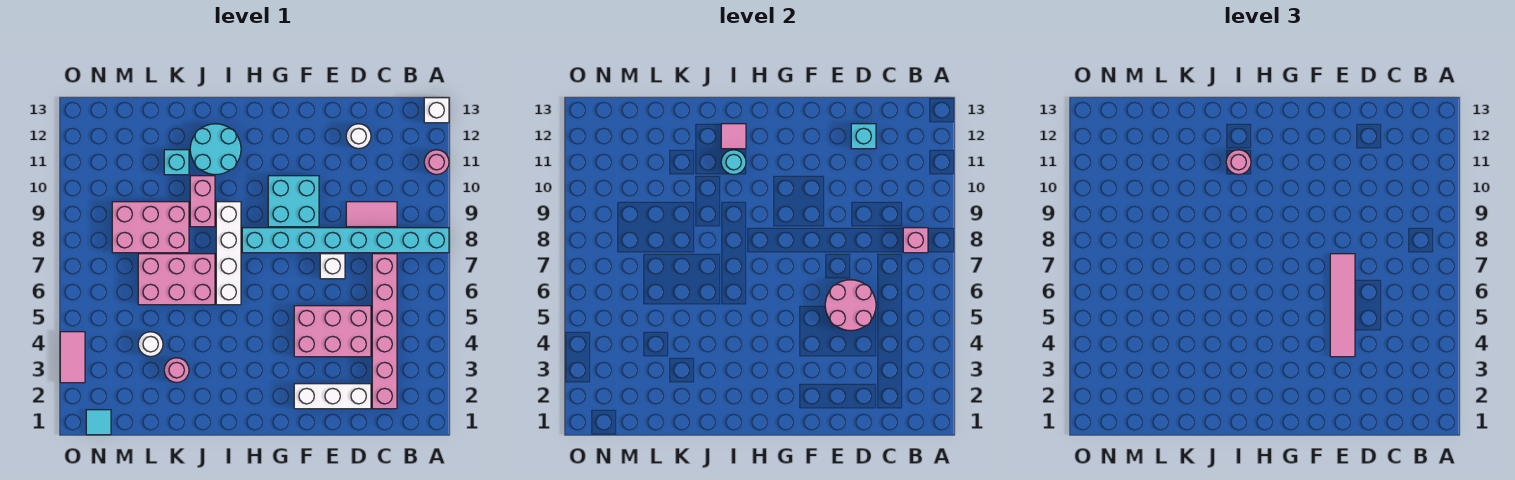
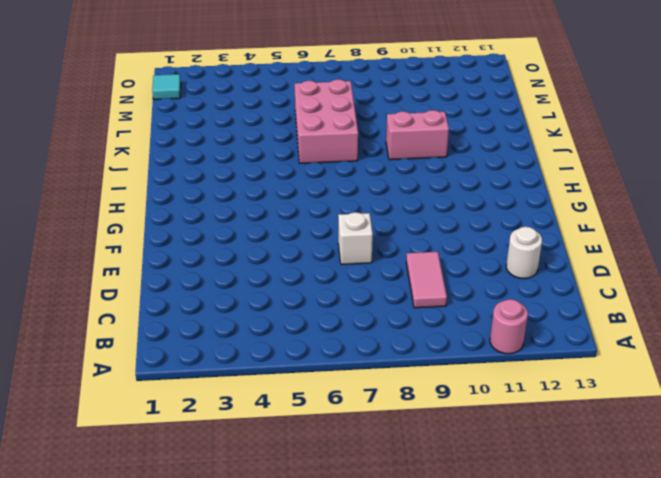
none -> cyan 1x8 brick [242,228,449,253]
none -> white 1x1 brick [424,98,449,123]
none -> pink 1x6 brick [372,254,397,409]

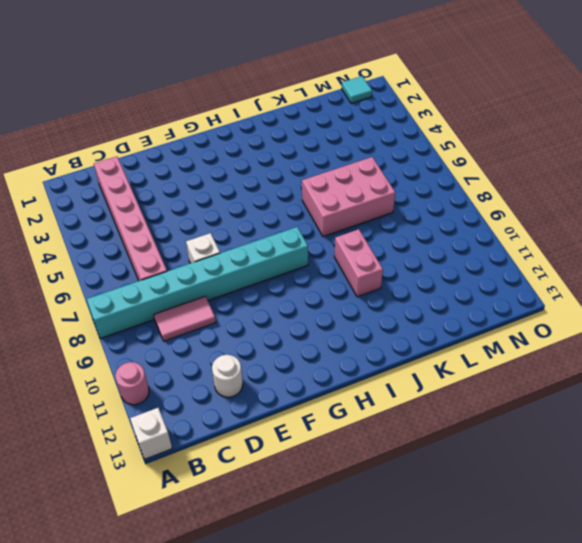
none -> white 1x3 brick [294,384,371,409]
none -> pink 2x3 brick [294,306,371,357]
none -> cyan 2x2 brick [268,176,319,227]

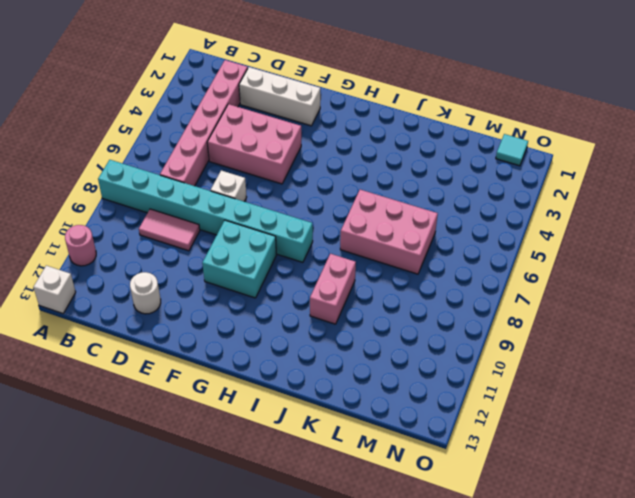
none -> white 1x4 brick [216,202,241,305]
none -> cyan 2x2 round brick [190,124,241,175]
none -> pink 1x1 round brick [164,358,189,383]

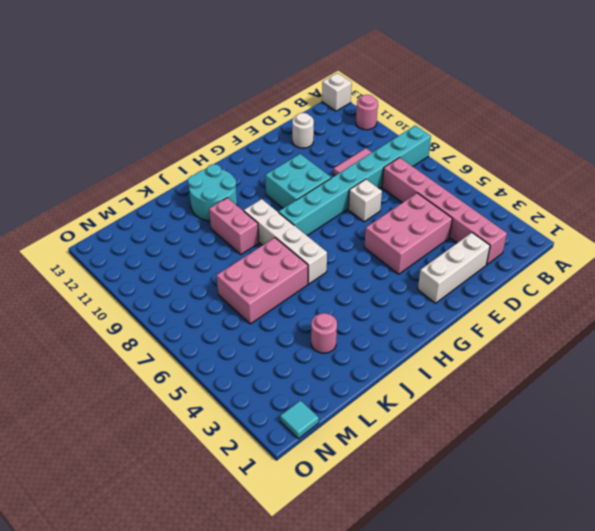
none -> pink 2x3 brick [112,202,189,253]
none -> cyan 1x1 brick [164,150,189,175]
none -> white 1x1 round brick [138,332,163,357]

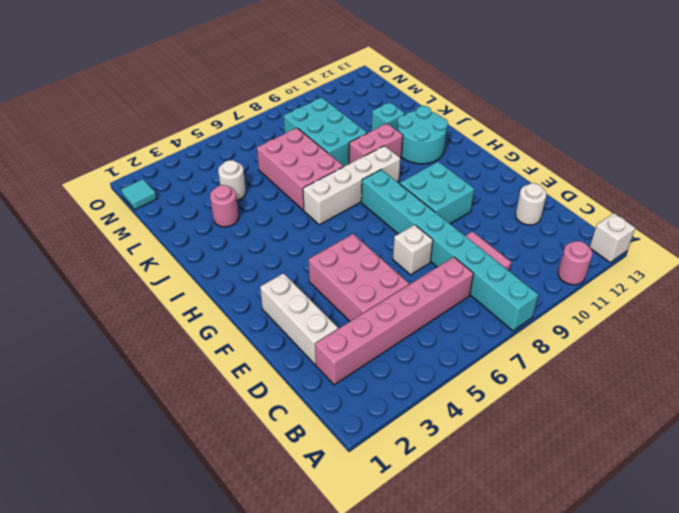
cyan 2x3 brick [284,98,367,167] -> pink 2x3 brick [112,202,189,253]
none -> pink 1x2 tile [60,332,85,383]
none -> pink 1x1 brick [903,228,928,253]
none -> pink 2x2 round brick [825,280,876,331]

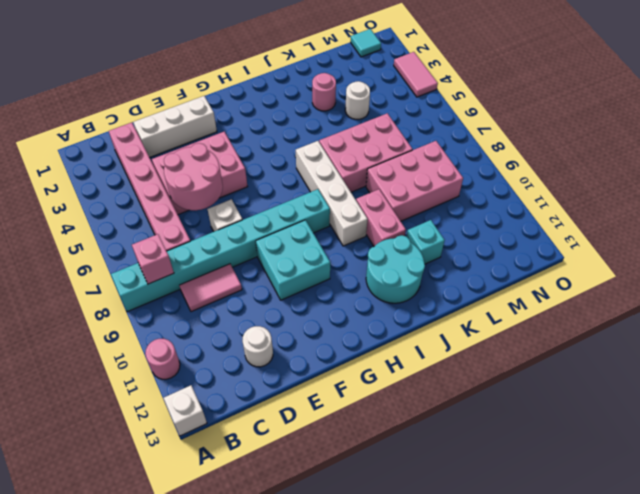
none -> cyan 1x1 brick [851,124,876,149]
none -> cyan 1x1 round brick [721,150,746,175]
none -> pink 1x1 tile [721,124,746,149]

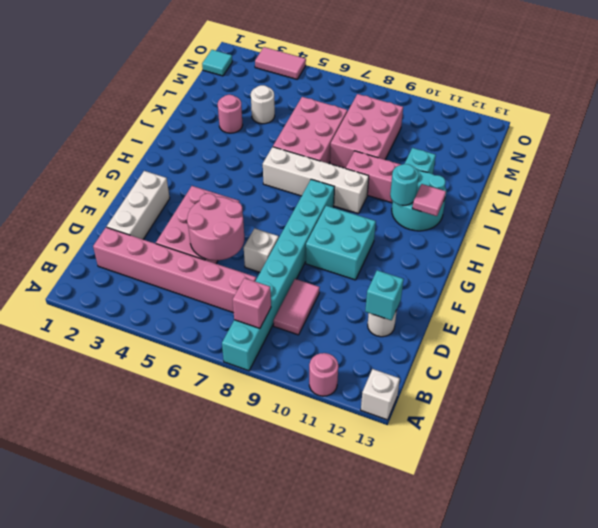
none -> pink 1x4 tile [1330,254,1355,357]
none -> pink 1x1 round brick [1226,150,1251,175]

